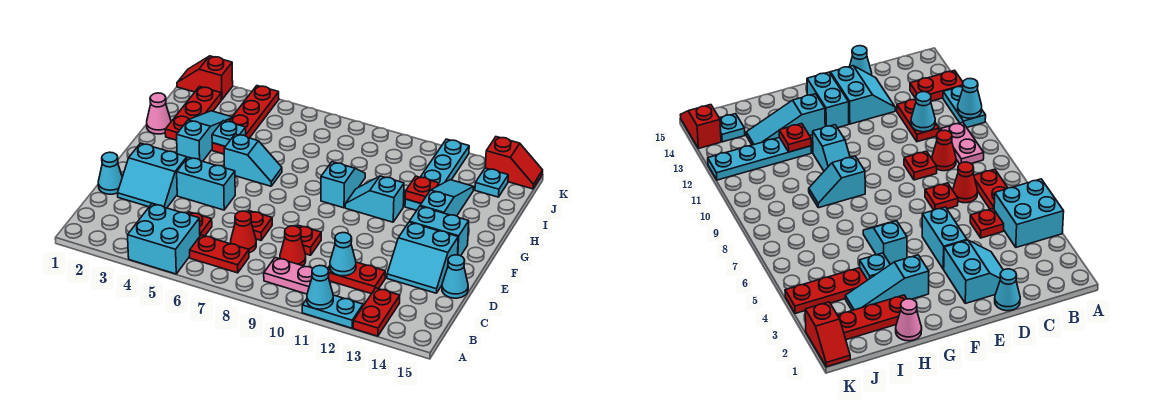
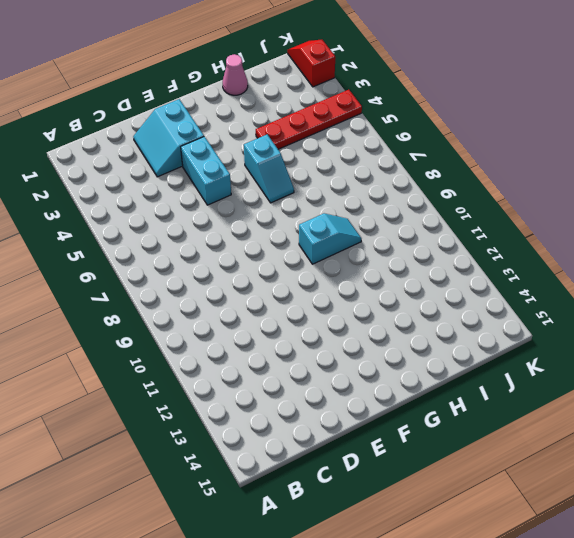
none -> cyan 2x2 brick [128,204,200,274]
none -> cyan 1x2 plate [302,295,363,328]
none -> red 1x2 plate [353,288,400,336]
none -> red 1x2 plate [190,235,249,273]

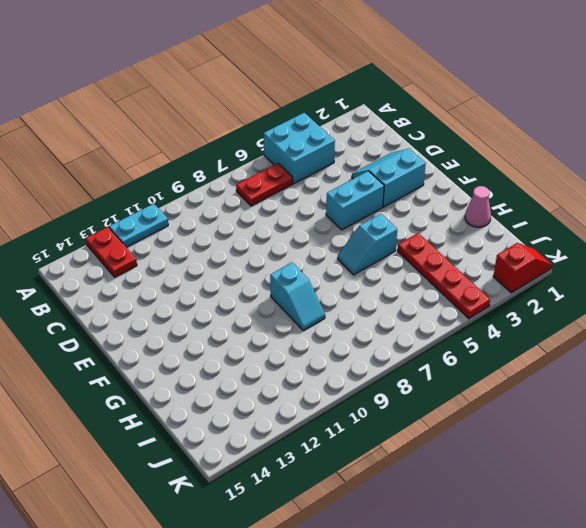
none -> pink 1x2 plate [264,258,313,294]
none -> red 1x1 plate [187,212,212,236]
none -> red 1x1 cone [231,211,256,253]
none -> red 1x1 cone [280,226,306,266]

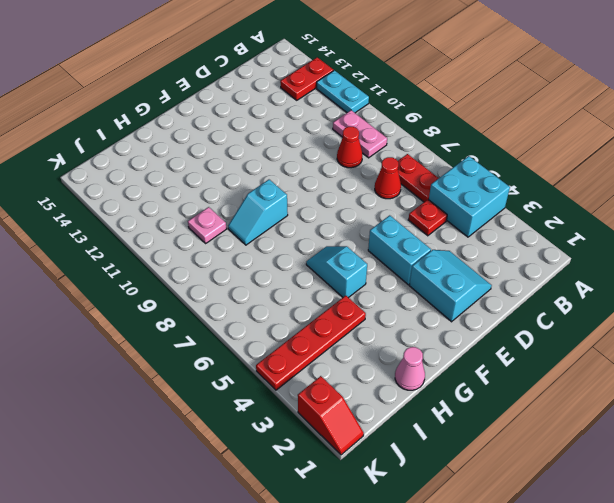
pink 1x1 plate [188,207,227,243] -> none
none -> red 1x2 plate [328,262,385,294]
none -> cyan 1x1 cone [98,152,122,194]
none -> red 1x1 plate [248,211,272,240]
none -> red 1x1 plate [297,225,321,255]

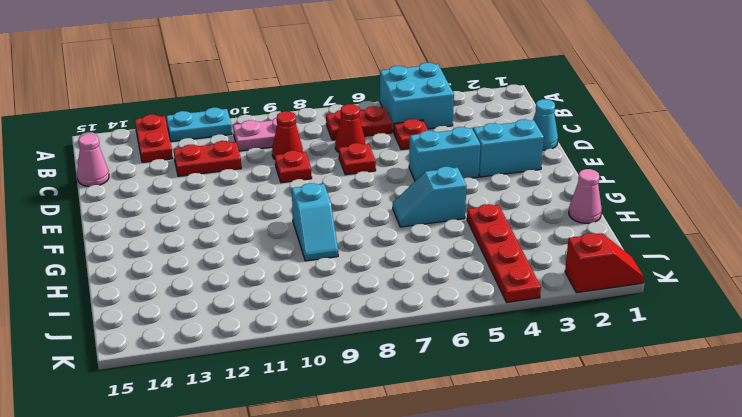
pink 1x1 cone [77,134,109,186] -> none
none -> cyan 2x2 slope [387,222,458,293]
none -> cyan 1x1 cone [442,255,468,298]
none -> cyan 1x2 brick [409,206,469,256]
none -> cyan 1x3 slope [177,111,232,161]

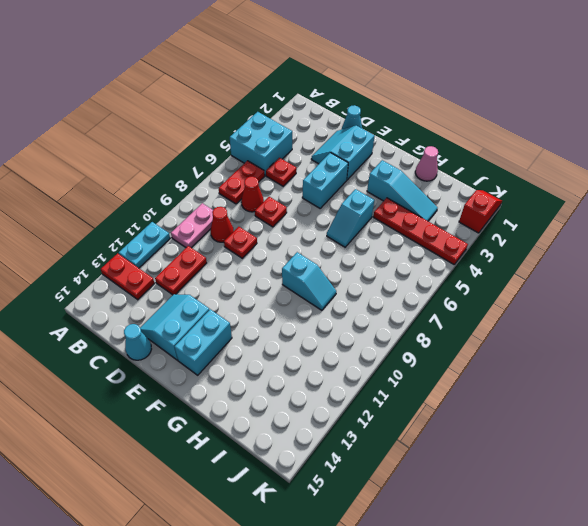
none -> cyan 1x2 slope [345,176,404,222]
none -> cyan 1x3 slope [420,180,474,216]
none -> red 1x3 plate [165,87,221,140]
none -> cyan 1x4 plate [405,139,469,210]

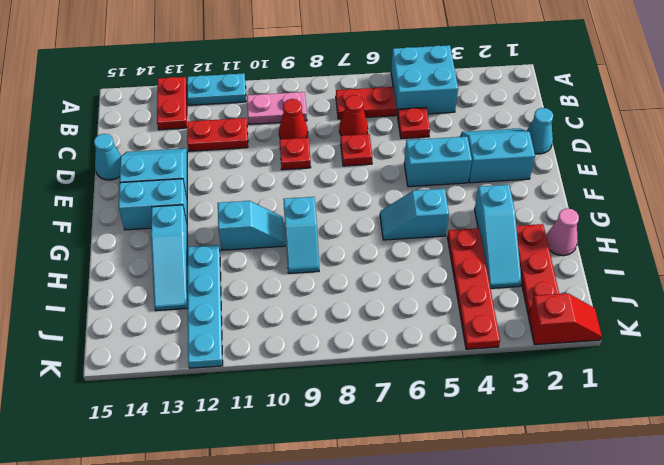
none -> cyan 1x1 plate [475,168,508,197]
none -> red 1x2 slope [485,137,543,189]
none -> cyan 1x1 cone [307,265,333,309]
none -> cyan 1x1 cone [330,233,356,276]

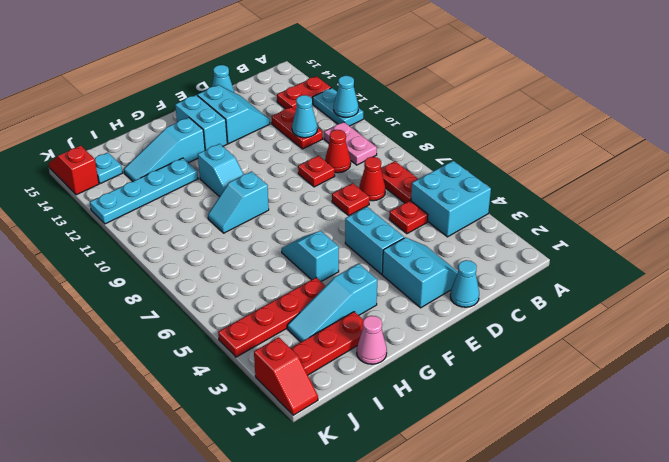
none -> cyan 1x1 plate [212,121,246,146]
none -> red 1x1 plate [405,176,439,203]

